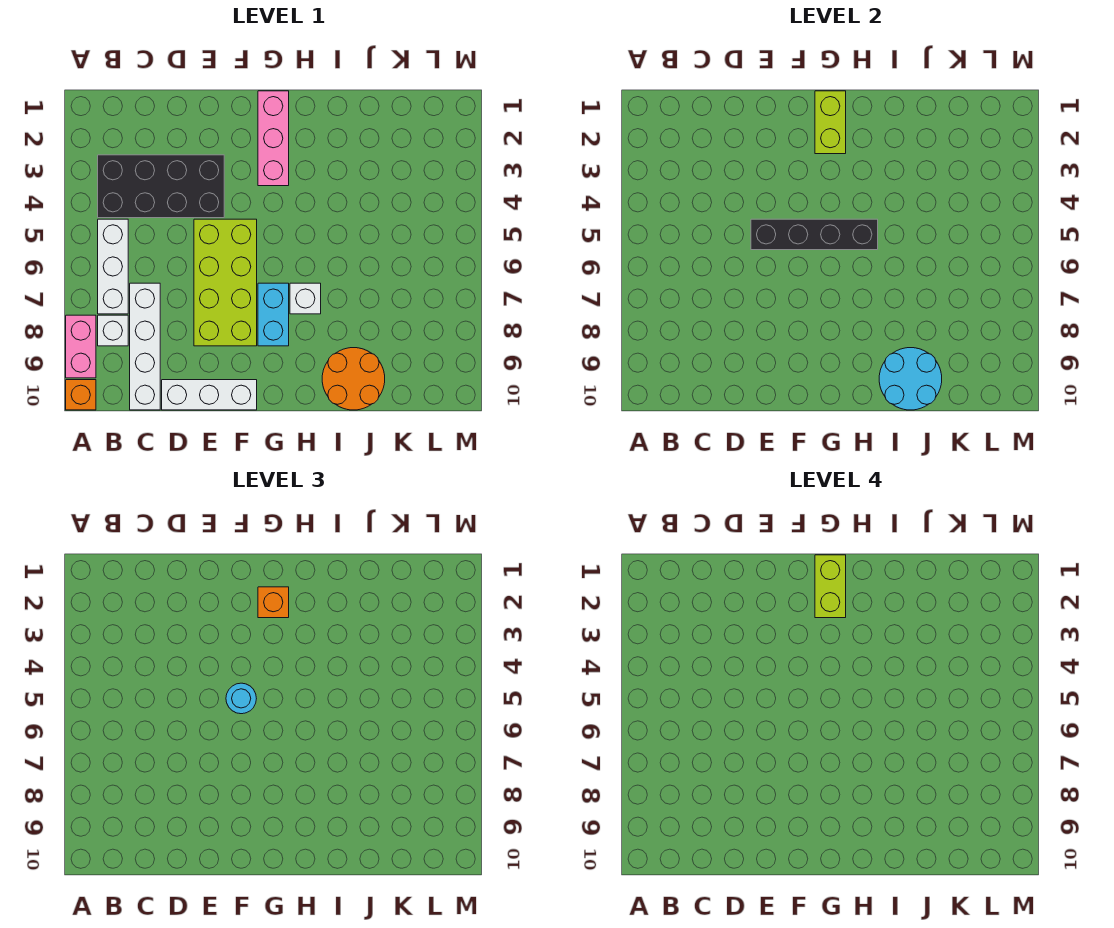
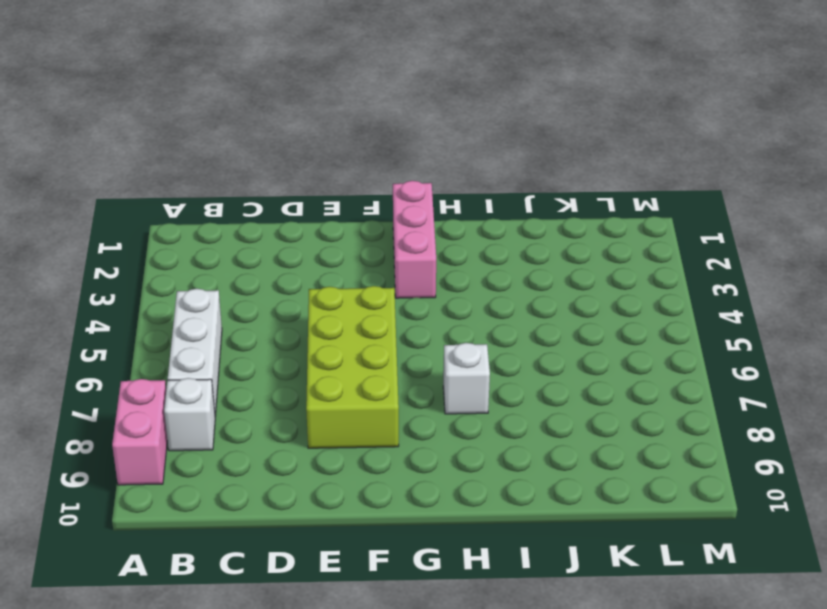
none -> orange 1x1 brick [66,380,96,410]
none -> black 2x4 brick [98,155,224,218]
none -> white 1x4 brick [130,283,160,410]

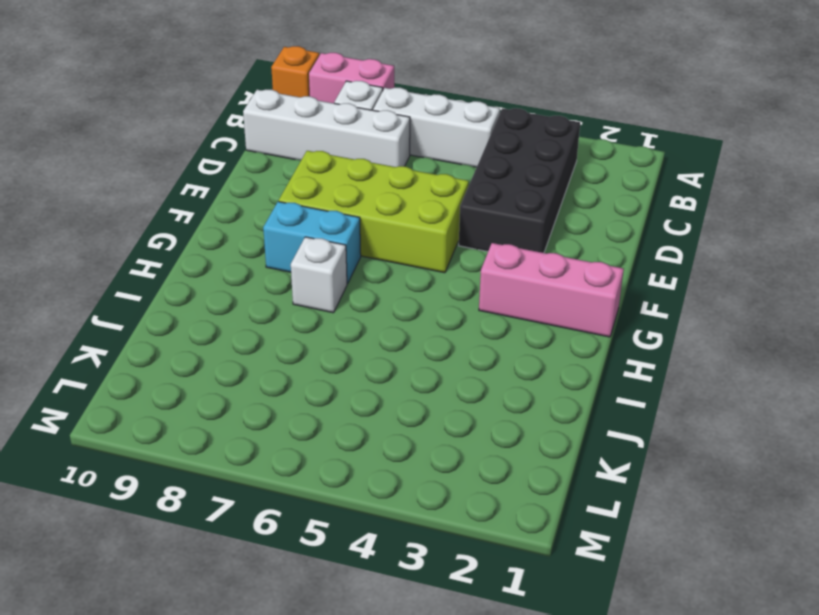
none -> white 1x3 brick [162,380,257,410]
none -> orange 2x2 round brick [322,348,385,410]
none -> black 1x4 brick [751,219,878,250]

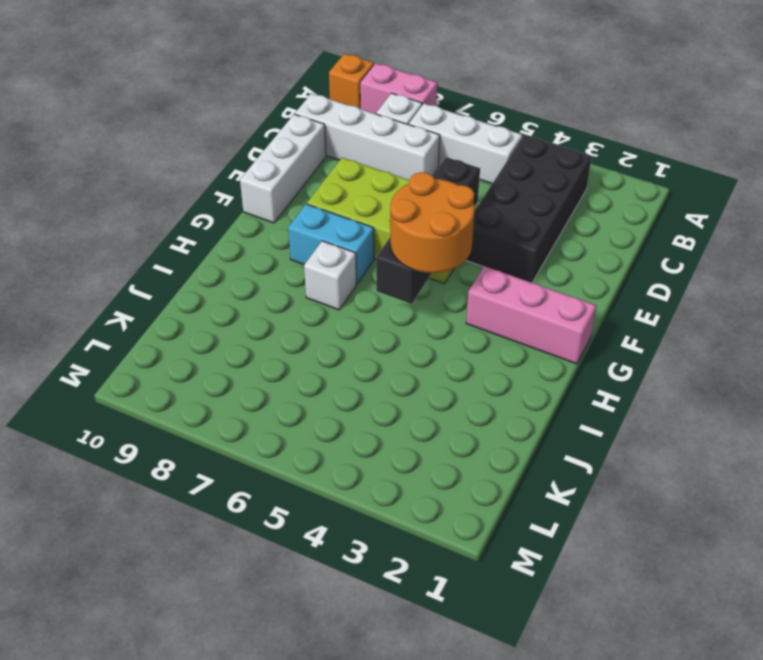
orange 2x2 round brick [390,172,475,273] -> orange 2x2 round brick moved to [322,348,385,410]
none -> lime 1x2 brick [815,91,846,154]
none -> cyan 2x2 round brick [879,348,942,410]
none -> cyan 1x1 round brick [226,683,256,714]

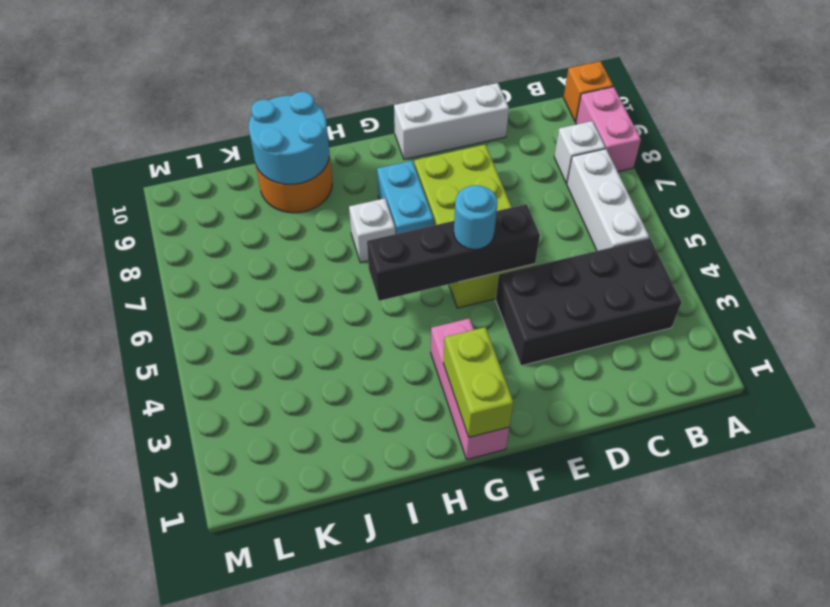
none -> white 1x4 brick [130,283,160,410]
none -> orange 1x1 brick [258,587,289,618]
none -> lime 1x2 brick [815,555,846,618]

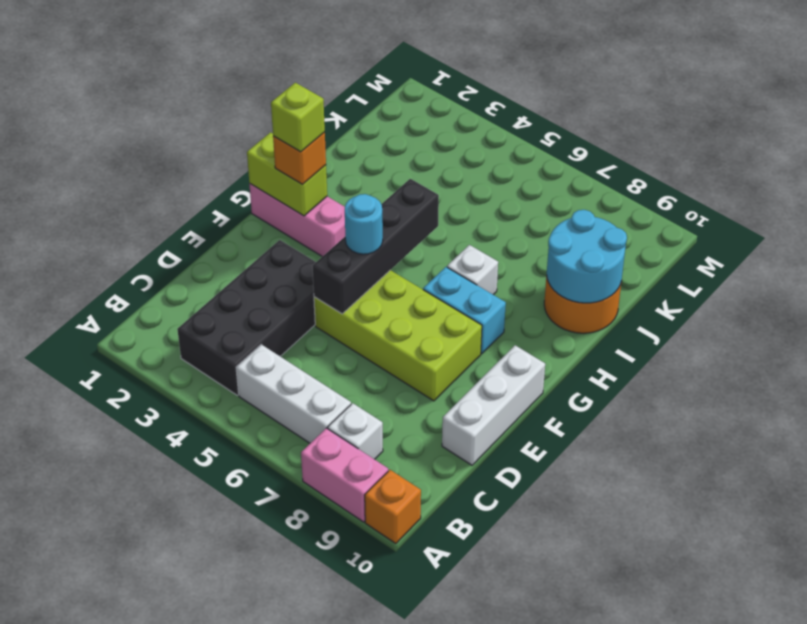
lime 1x1 brick [271,83,325,152] -> lime 1x2 brick [815,555,846,618]
none -> white 1x4 brick [130,283,160,410]

